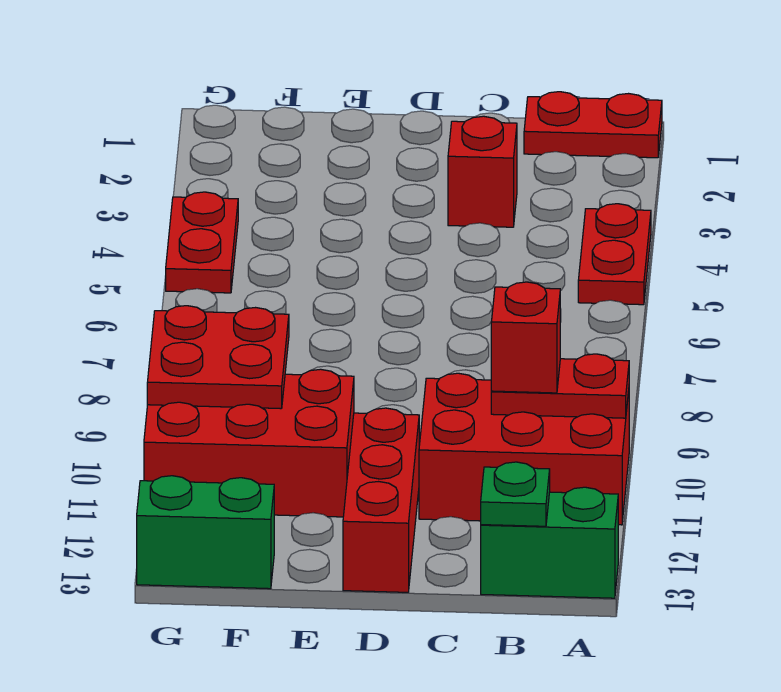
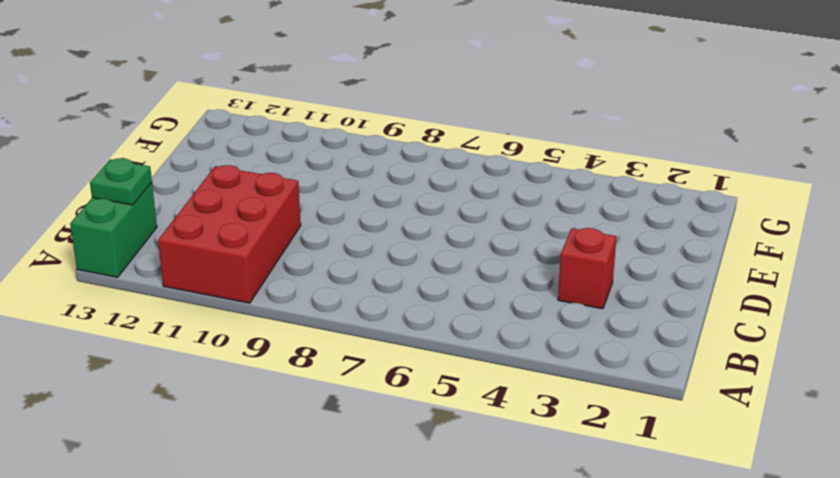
none -> red 1x2 plate [524,92,662,158]
none -> red 1x2 plate [578,204,651,305]
none -> red 1x3 brick [343,408,419,592]

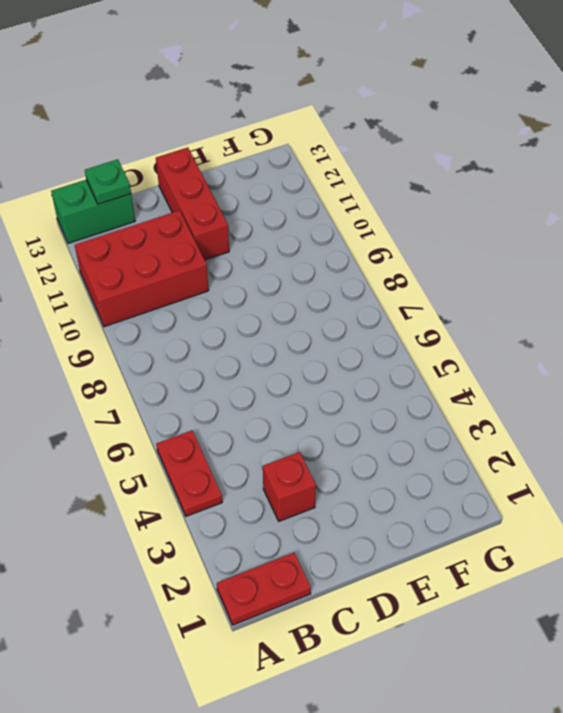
none -> red 2x3 brick [144,369,354,517]
none -> green 1x2 brick [137,476,274,589]
none -> red 1x2 plate [166,192,238,293]

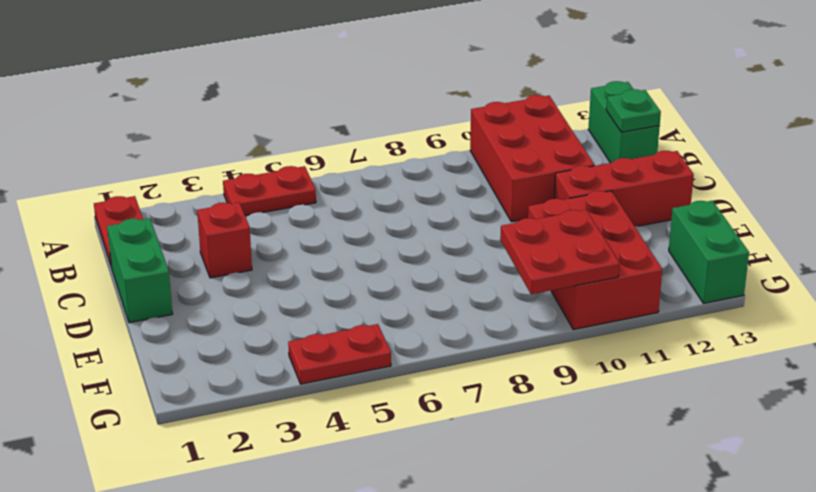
green 1x2 brick [107,218,172,323] -> none
none -> red 1x2 plate [491,354,629,418]
none -> red 1x1 brick [491,282,560,393]

